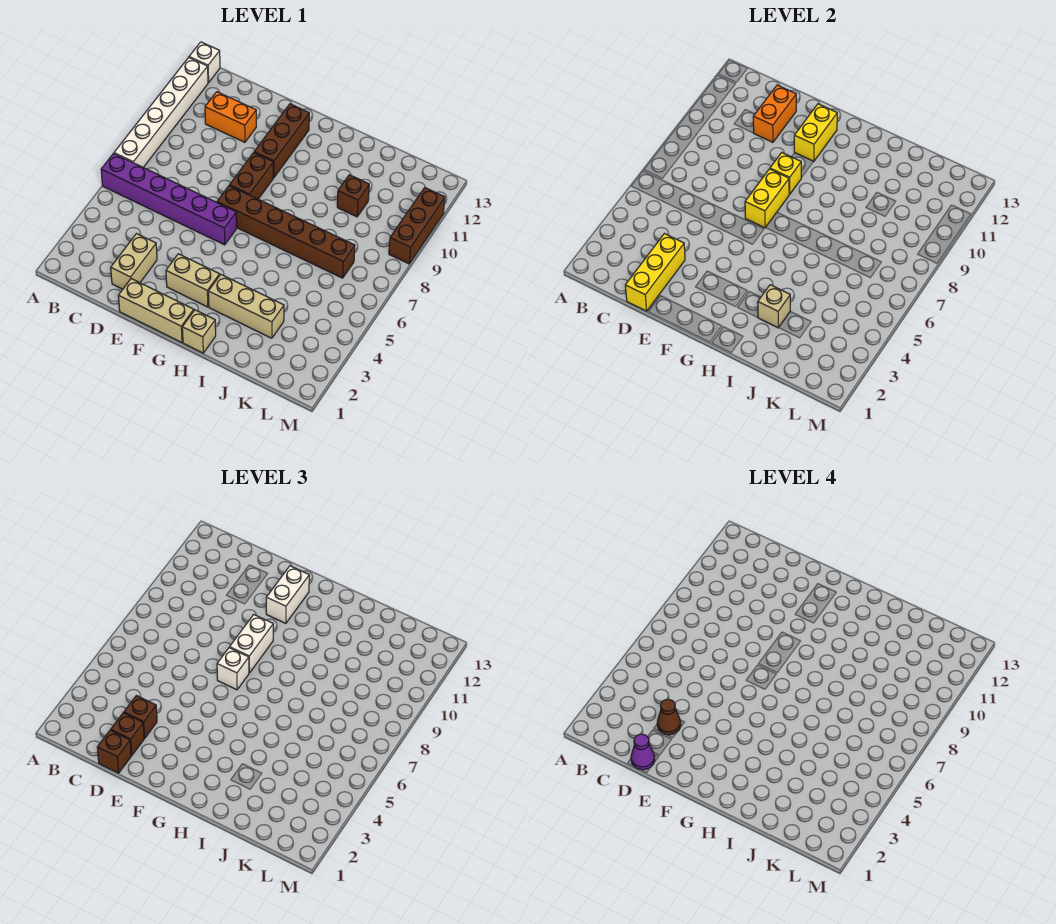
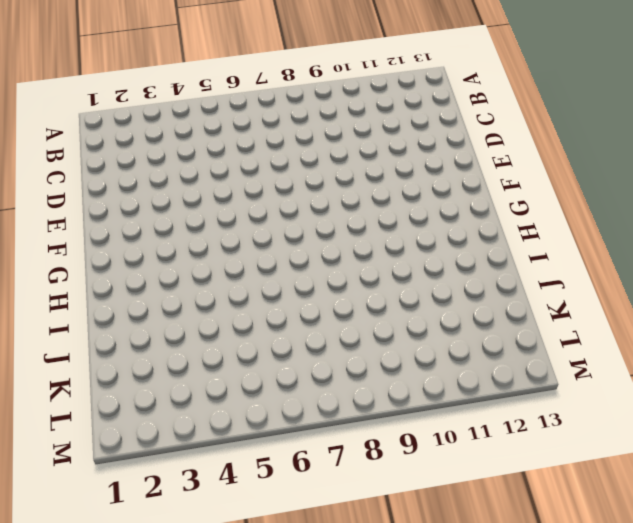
none -> purple 1x6 brick [101,154,237,245]
none -> white 1x6 brick [114,57,208,167]
none -> white 1x1 brick [189,42,220,83]

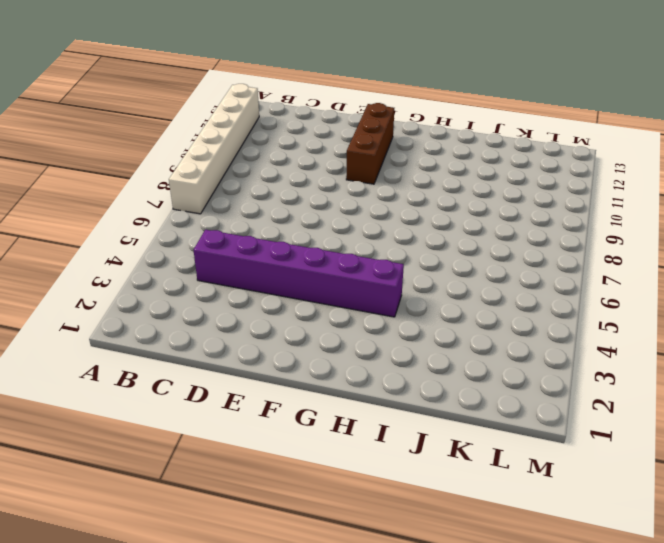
purple 1x6 brick [194,230,404,317] -> purple 1x6 brick moved to [101,154,237,245]
none -> white 1x1 brick [189,42,220,83]
none -> orange 1x2 brick [205,92,256,142]
none -> tan 1x2 brick [111,234,157,289]

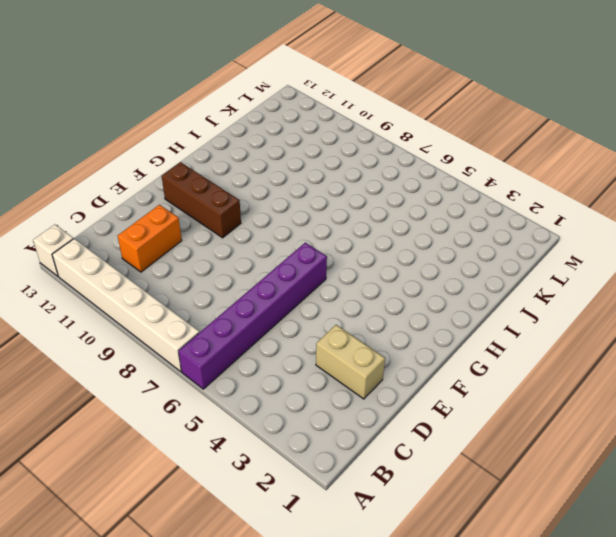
none -> tan 1x3 brick [118,279,194,343]
none -> tan 1x2 brick [166,254,220,307]
none -> brown 1x6 brick [217,186,355,278]

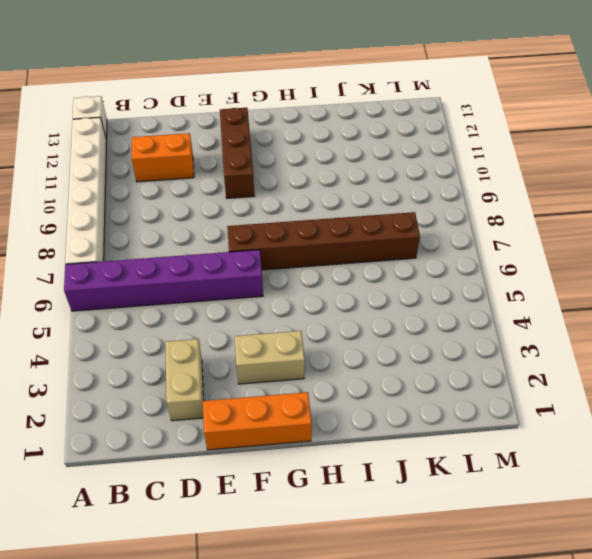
orange 1x3 brick [203,392,312,450] -> tan 1x3 brick [118,279,194,343]
none -> brown 1x2 brick [230,153,273,199]
none -> tan 1x1 brick [182,310,216,353]
none -> tan 1x3 brick [208,274,284,338]

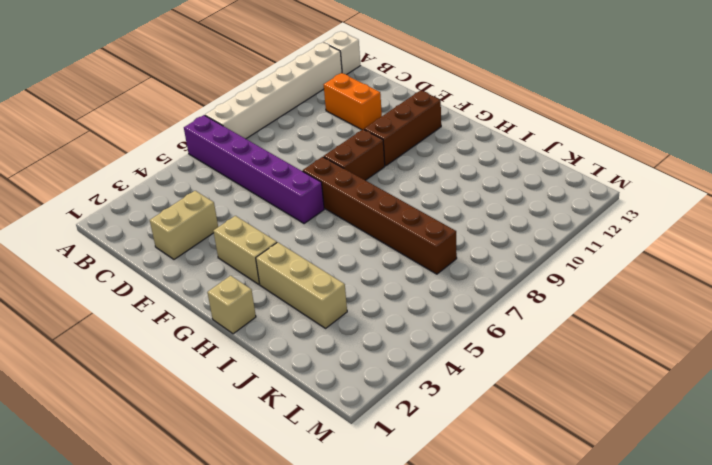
none -> tan 1x3 brick [118,279,194,343]
none -> brown 1x1 brick [337,175,369,217]
none -> brown 1x3 brick [389,188,445,264]

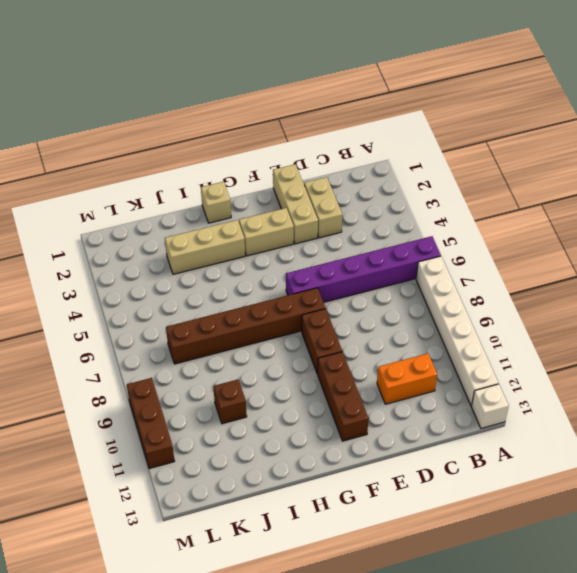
tan 1x3 brick [273,164,318,244] -> tan 1x3 brick turned to [118,279,194,343]
none -> yellow 1x3 brick [625,234,685,311]
none -> orange 1x2 brick [753,85,796,142]
none -> yellow 1x2 brick [745,169,789,228]

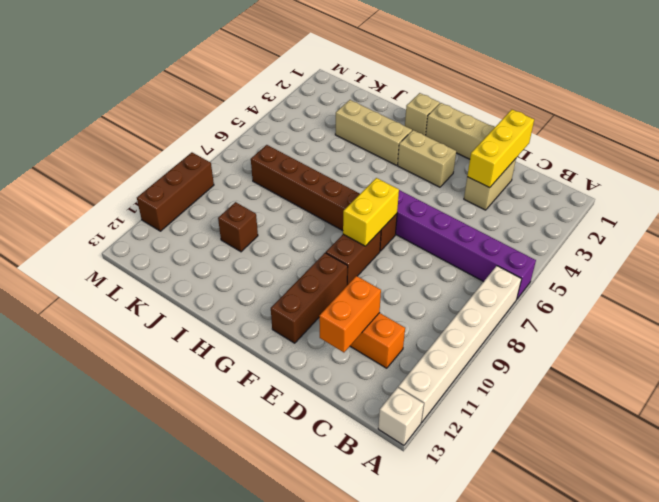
none -> yellow 1x1 brick [770,153,801,194]
none -> yellow 1x2 brick [794,104,837,162]
none -> tan 1x1 brick [758,285,790,328]

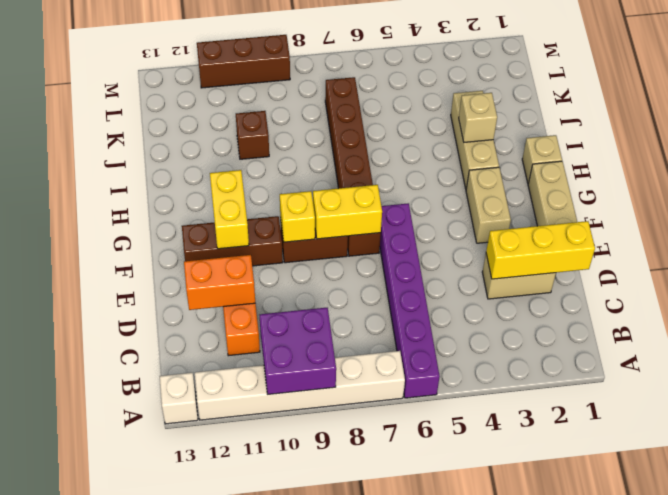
purple 2x2 brick [260,308,336,395] -> none
yellow 1x2 brick [210,170,249,249] -> yellow 1x2 brick turned to [794,104,837,162]
none -> brown 1x1 brick [97,730,131,773]
none -> brown 1x1 brick [111,713,144,756]
none -> brown 1x1 brick [124,696,157,738]

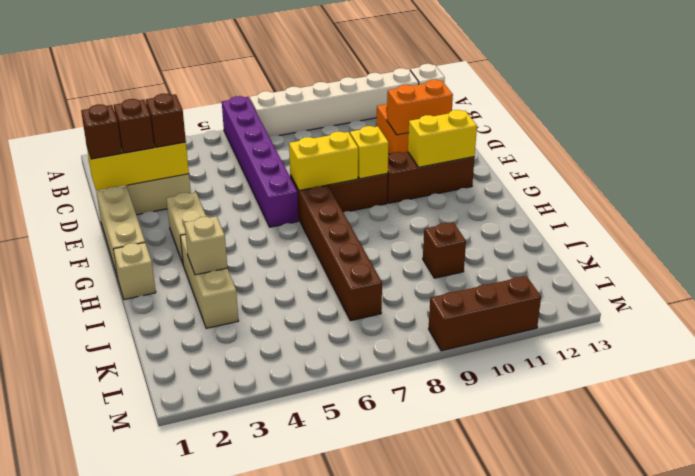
none -> white 1x1 brick [217,648,249,690]
none -> white 1x2 brick [230,615,273,673]
none -> white 1x2 brick [266,566,309,623]

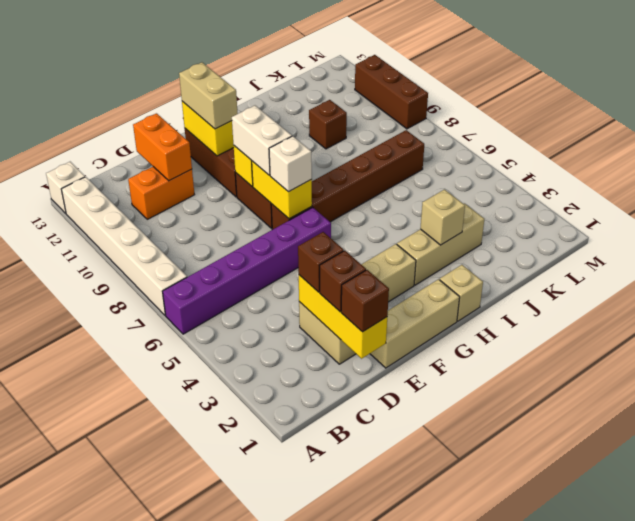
tan 1x2 brick [179,62,238,129] -> white 1x2 brick [266,566,309,623]
none -> purple 1x1 cone [631,734,655,770]
none -> brown 1x1 cone [657,699,681,735]

